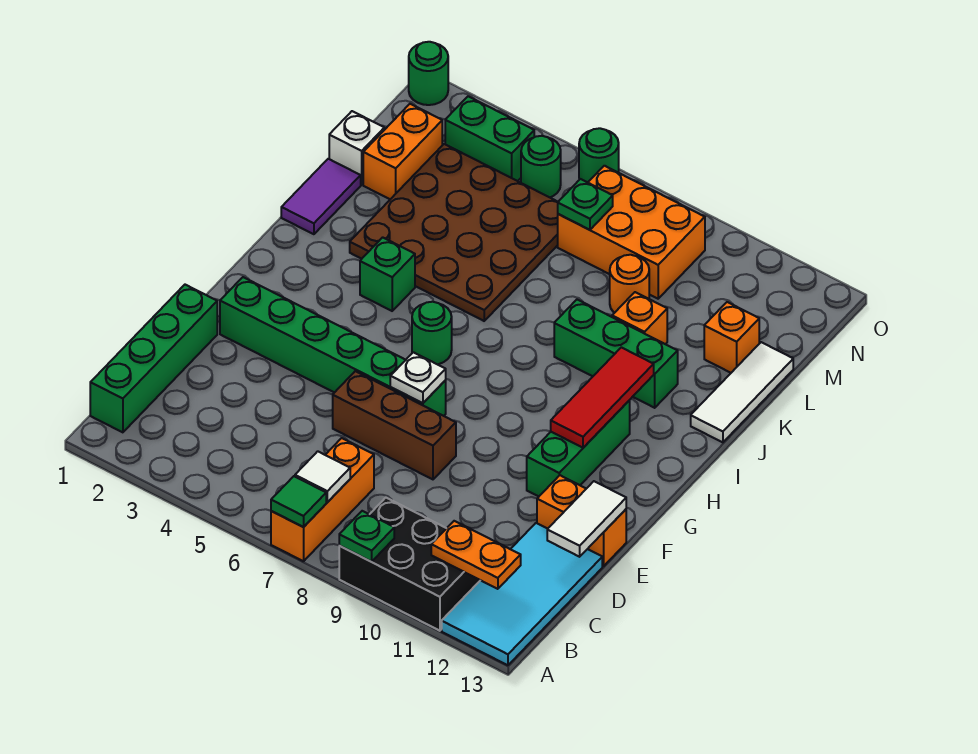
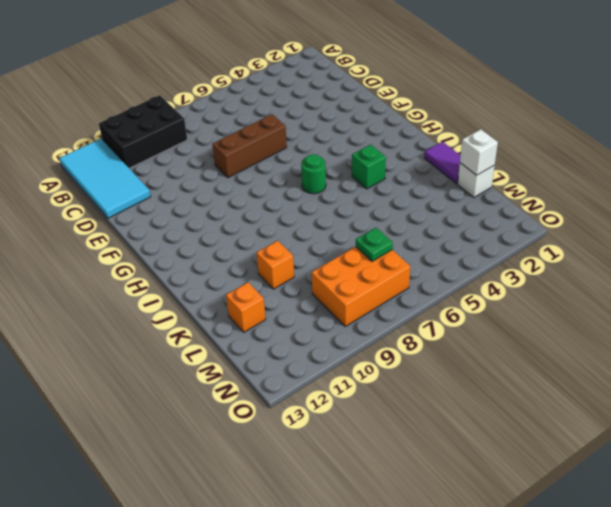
white 1x1 brick [460,129,498,175] -> none
none -> orange 1x3 brick [271,438,374,561]
none -> green 1x4 brick [90,285,217,432]
none -> orange 1x2 brick [537,475,626,566]
none -> green 1x6 brick [220,277,446,416]

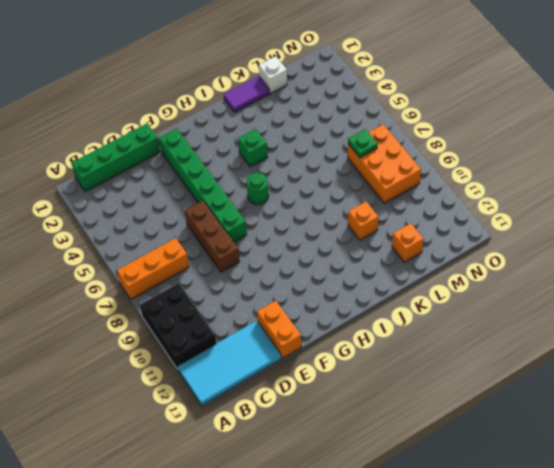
none -> green 1x3 brick [527,400,630,496]
none -> brown 4x4 plate [350,144,558,321]
none -> green 1x3 brick [554,300,678,408]
none -> white 1x3 tile [691,342,793,442]

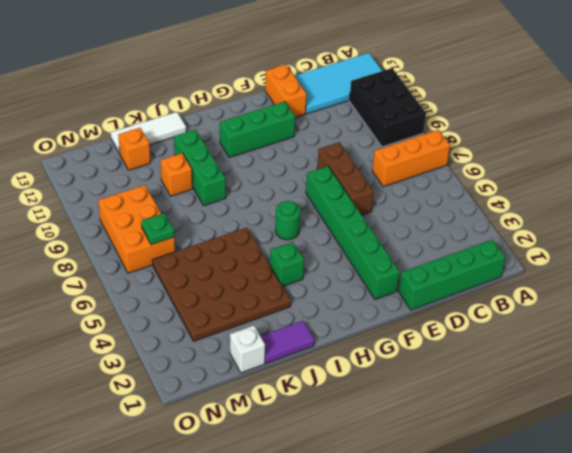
none -> orange 1x2 brick [363,104,442,199]
none -> orange 1x1 round brick [610,255,649,313]
none -> green 1x2 brick [445,96,534,181]
none -> green 1x1 round brick [521,136,561,197]

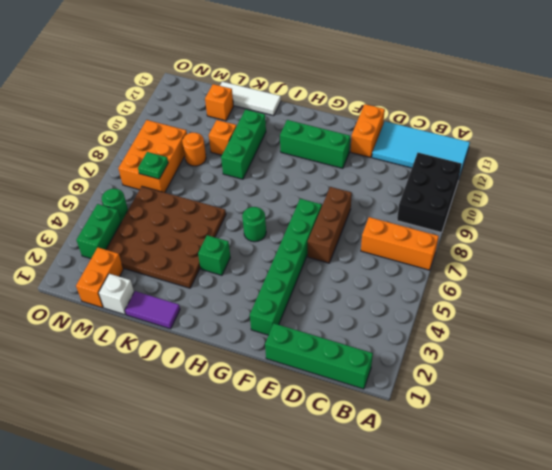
orange 1x2 brick [76,248,123,308] -> orange 1x2 brick turned to [363,104,442,199]
none -> green 1x1 round brick [409,42,448,105]
none -> green 1x1 round brick [579,128,619,182]
none -> green 1x1 tile [271,476,326,527]
none -> green 1x1 plate [339,511,394,562]

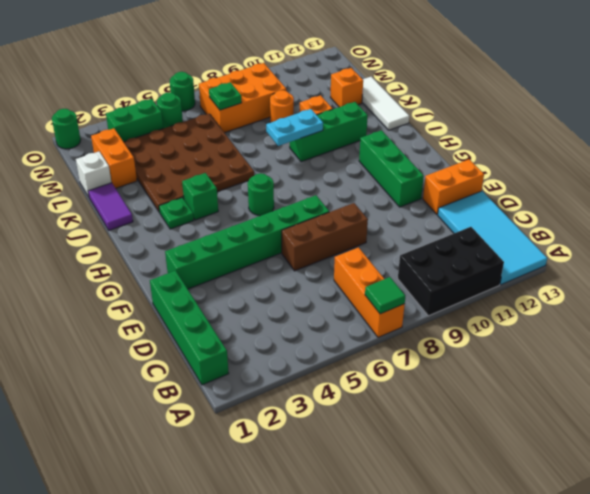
green 1x1 plate [159,198,194,229] -> green 1x1 plate moved to [339,511,394,562]
cyan 1x2 plate [266,109,323,146] -> none
none -> white 1x1 tile [295,451,350,502]
none -> orange 1x2 plate [431,521,521,589]
none -> white 1x2 tile [547,481,626,557]
none -> white 1x1 plate [390,352,446,403]

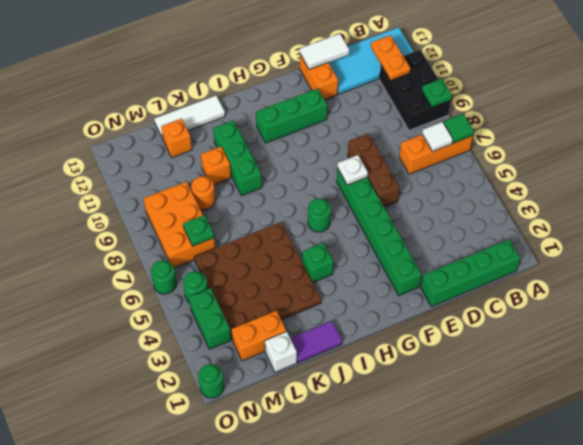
none -> red 1x3 tile [551,347,654,448]

